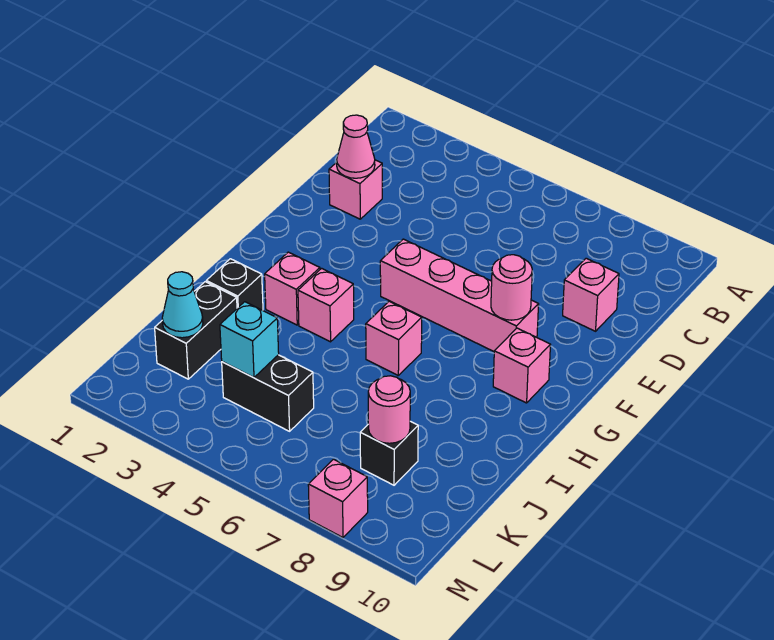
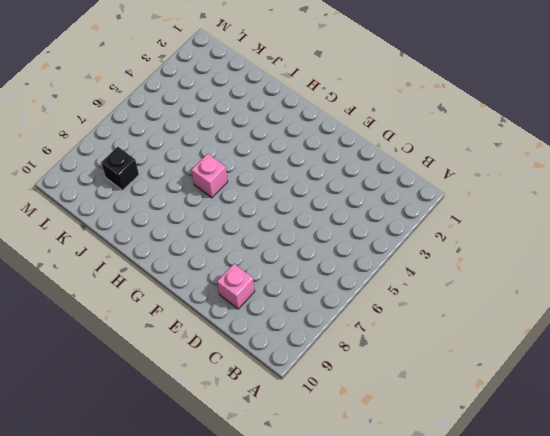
none -> pink 1x1 brick [329,160,382,219]
none -> pink 1x4 brick [380,239,539,351]
none -> pink 1x1 brick [493,328,550,403]

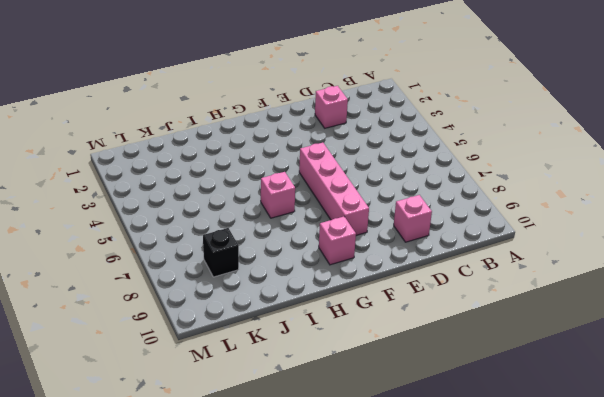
none -> pink 1x1 brick [265,252,320,325]
none -> pink 1x1 brick [298,268,354,342]
none -> black 1x1 brick [206,259,263,310]

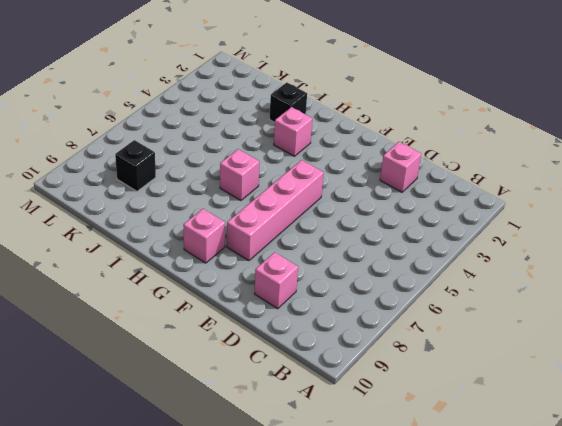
none -> pink 1x1 brick [298,268,354,342]
none -> black 1x2 brick [155,282,237,379]
none -> black 1x2 brick [222,355,314,431]

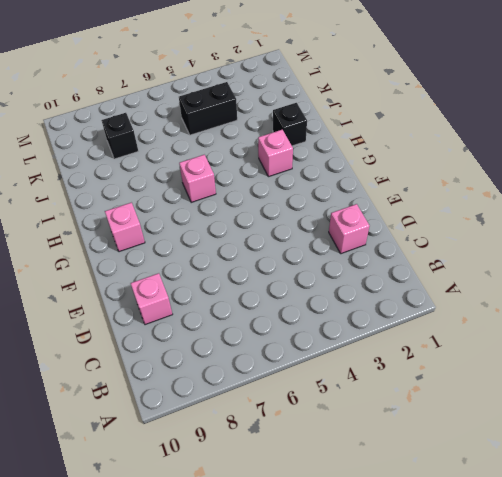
none -> pink 1x4 brick [380,239,539,351]
none -> pink 1x1 brick [298,268,354,342]
none -> black 1x2 brick [155,282,237,379]

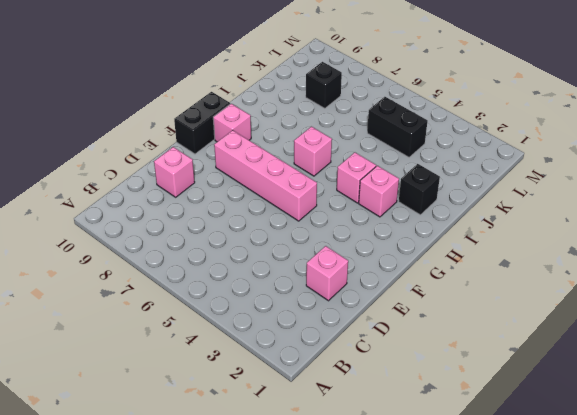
black 1x2 brick [174,92,230,154] -> black 1x2 brick moved to [155,282,237,379]
none -> pink 1x1 brick [308,459,368,537]
none -> pink 1x1 cone [337,115,375,178]
none -> pink 1x1 round brick [491,255,532,320]

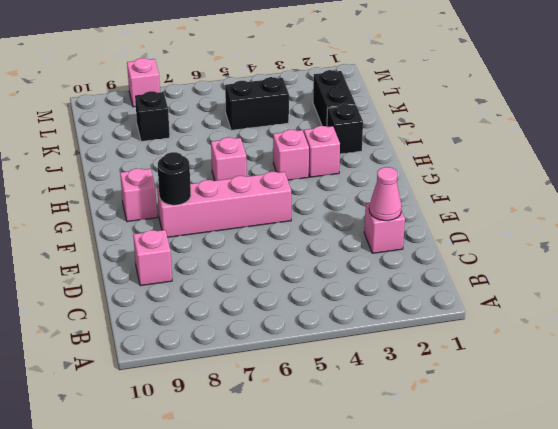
black 1x1 round brick [158,152,191,205] -> pink 1x1 round brick [491,255,532,320]
none -> cyan 1x1 cone [162,272,203,338]
none -> cyan 1x1 brick [220,302,279,378]
none -> pink 1x1 round brick [368,376,410,443]

